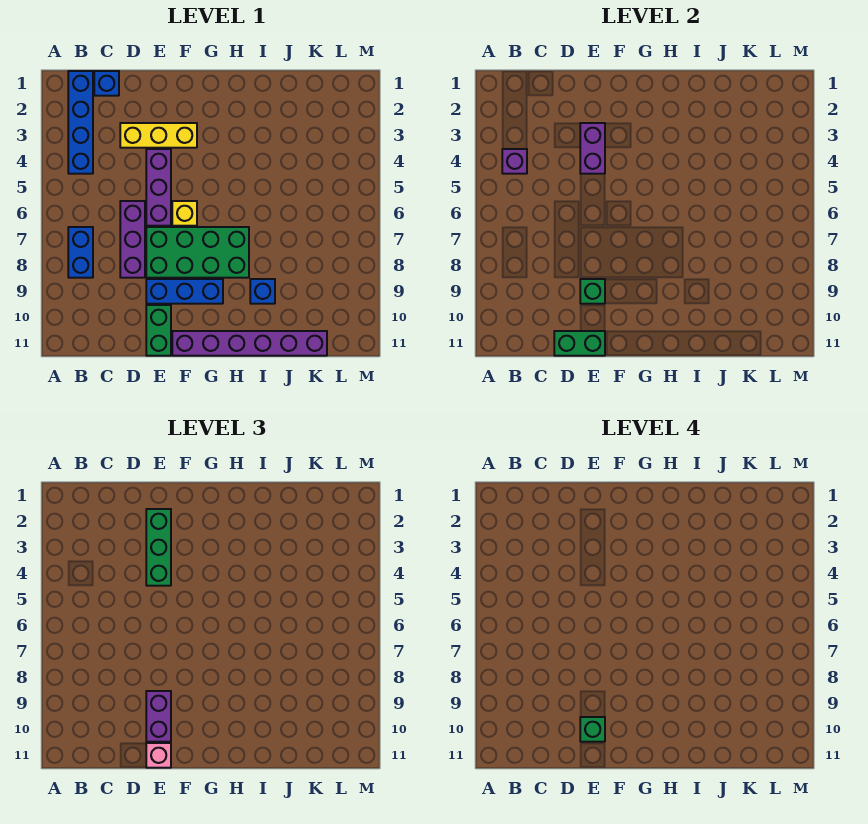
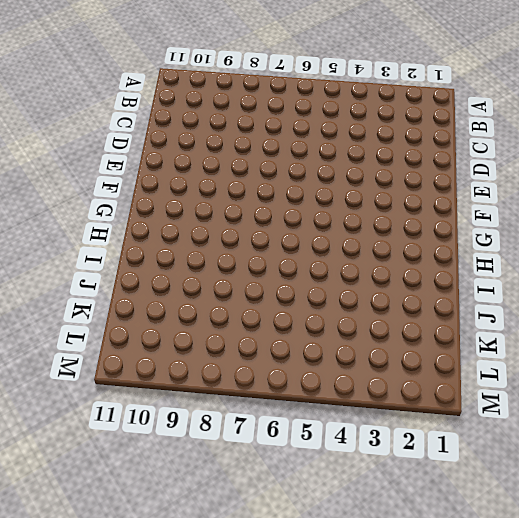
none -> blue 1x4 brick [68,71,93,174]
none -> blue 1x2 brick [68,227,93,278]
none -> blue 1x1 brick [94,71,119,96]

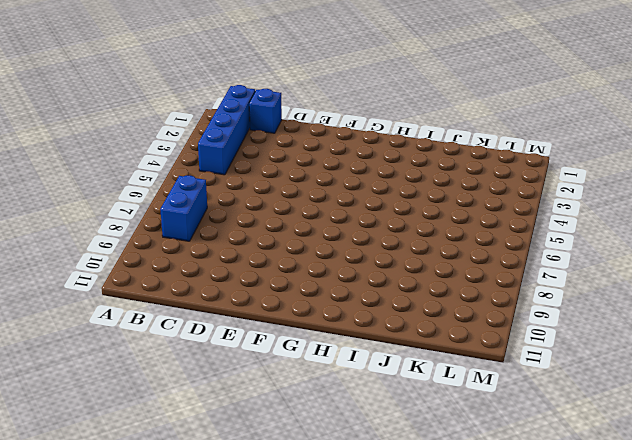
none -> yellow 1x3 brick [120,123,197,148]
none -> purple 1x3 brick [120,201,145,278]
none -> purple 1x3 brick [146,149,171,226]

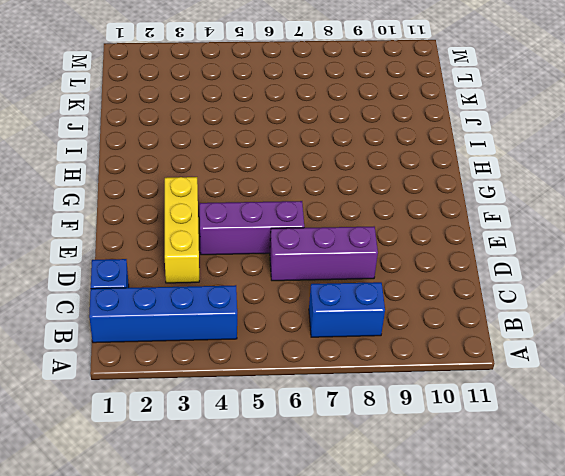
none -> green 2x4 brick [146,227,249,278]
none -> blue 1x3 brick [146,279,223,304]
none -> green 1x2 brick [146,305,171,356]

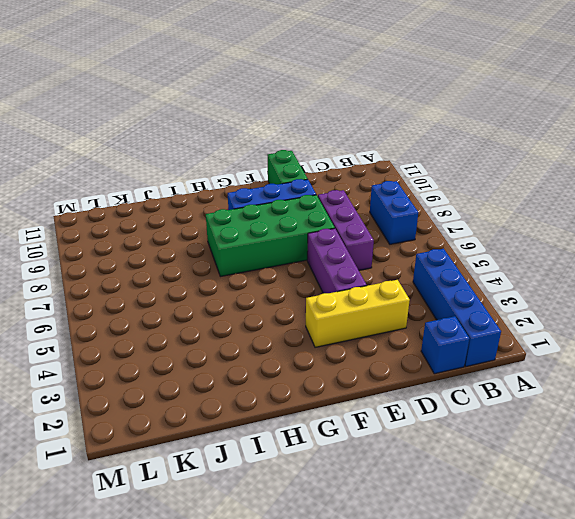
none -> yellow 1x1 brick [172,201,197,226]
none -> purple 1x6 brick [172,331,327,356]
none -> blue 1x1 brick [250,279,275,304]

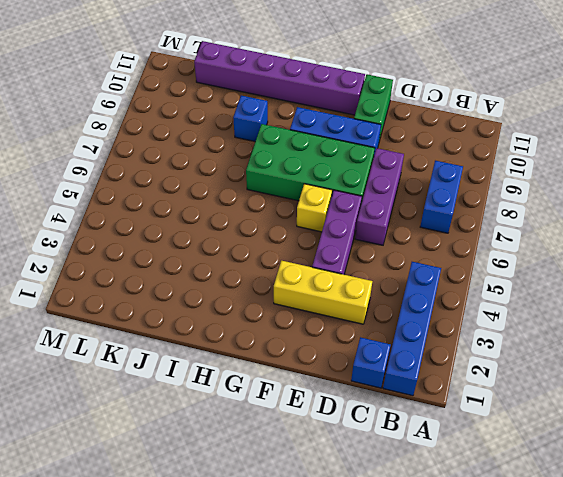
none -> purple 1x1 brick [502,149,527,174]
none -> green 1x2 brick [554,331,605,356]
none -> purple 1x2 brick [580,123,605,174]

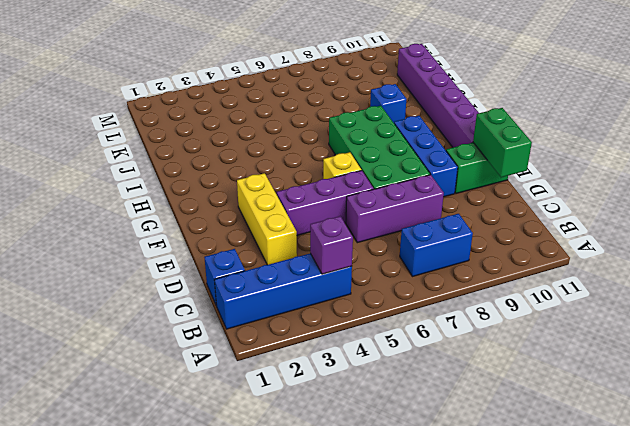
none -> purple 1x2 brick [580,123,605,174]
none -> green 1x1 brick [580,279,605,304]
none -> green 1x3 brick [146,509,171,586]

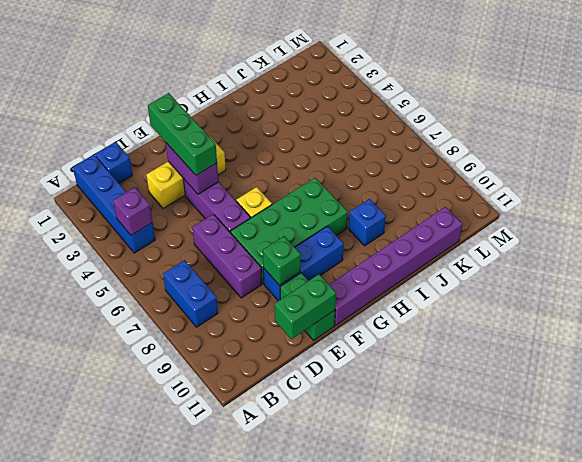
none -> purple 1x2 brick [146,691,171,742]
none -> pink 1x1 brick [146,743,171,768]
none -> green 1x1 brick [580,717,605,742]

